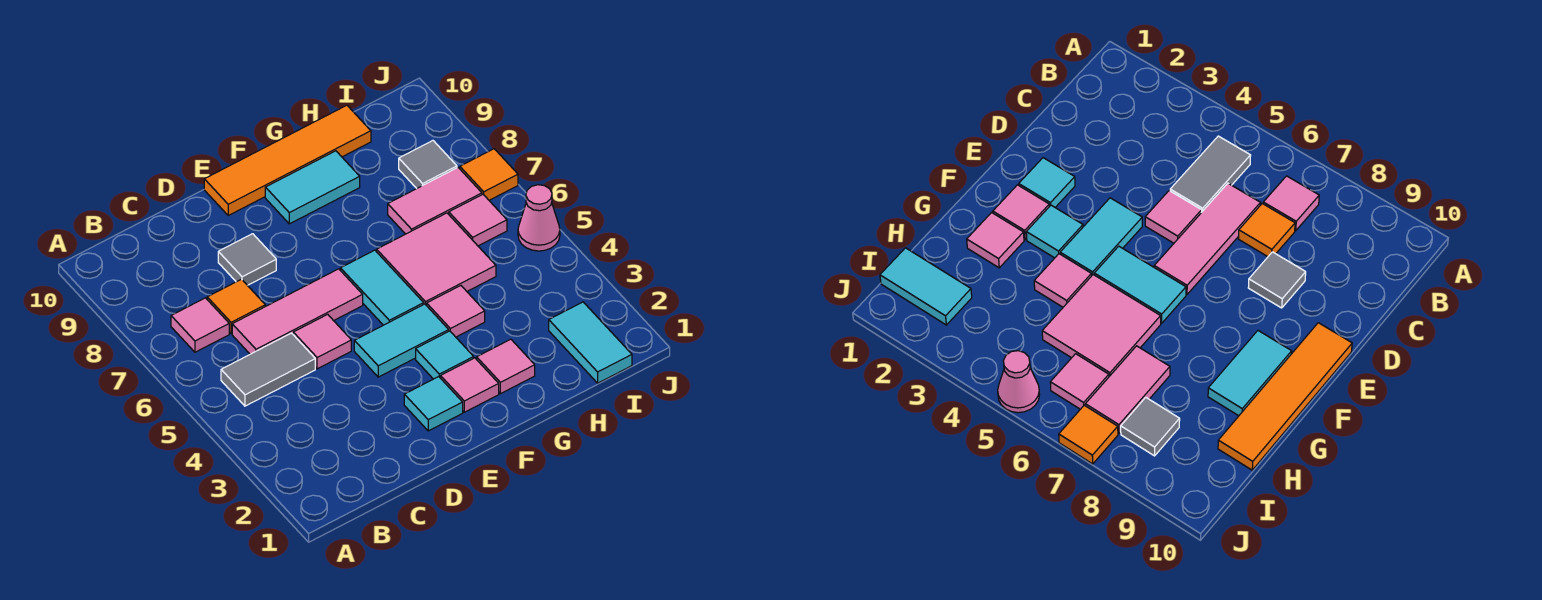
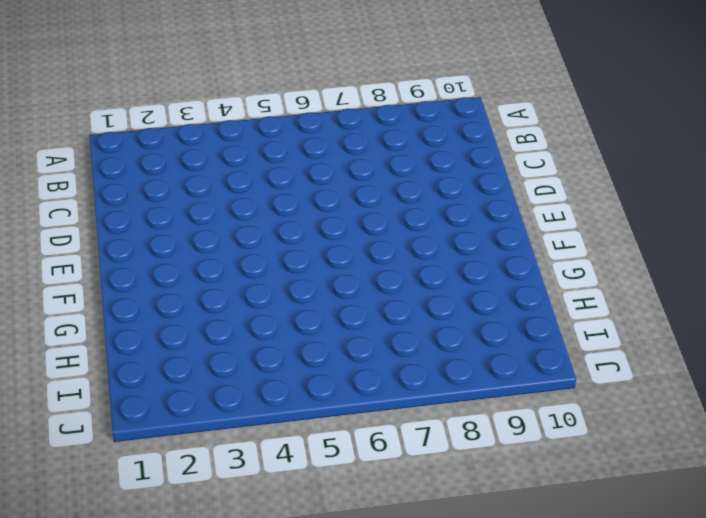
none -> grey 1x2 tile [221,333,315,406]
none -> pink 1x1 tile [171,298,229,352]
none -> pink 1x3 tile [232,269,363,354]

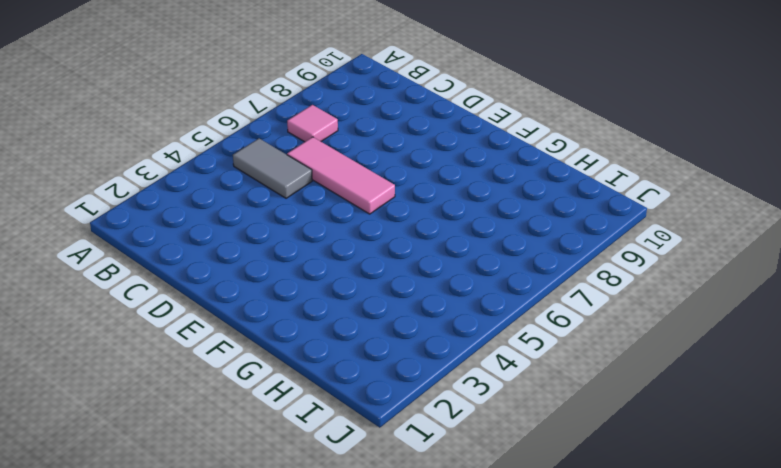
none -> orange 1x1 tile [207,279,265,334]
none -> pink 1x1 tile [293,314,351,369]
none -> grey 1x1 tile [218,234,276,285]

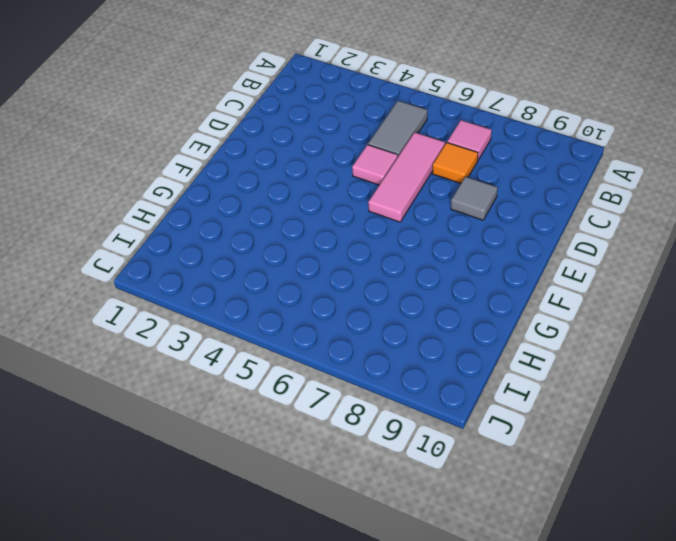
none -> cyan 1x1 tile [404,377,463,431]
none -> cyan 1x2 tile [354,304,449,377]
none -> orange 1x4 tile [204,105,371,215]

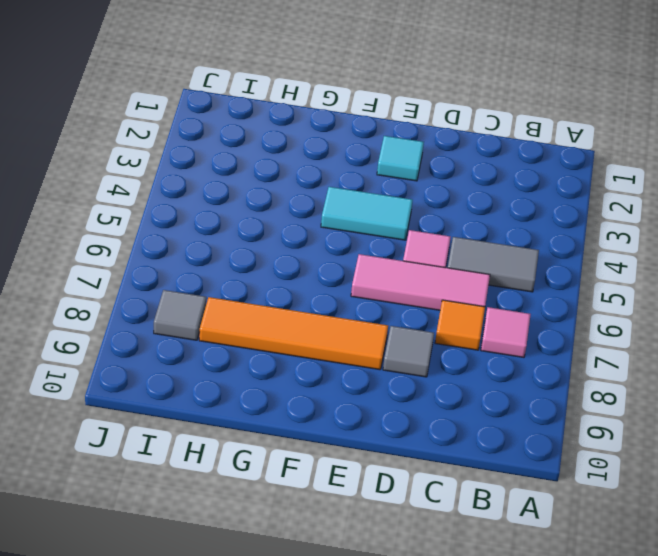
orange 1x4 tile [199,297,388,370] -> orange 1x4 tile moved to [204,105,371,215]
none -> pink 1x1 tile [441,358,499,412]
none -> cyan 1x1 tile [416,331,474,379]
none -> cyan 1x2 tile [341,250,424,325]

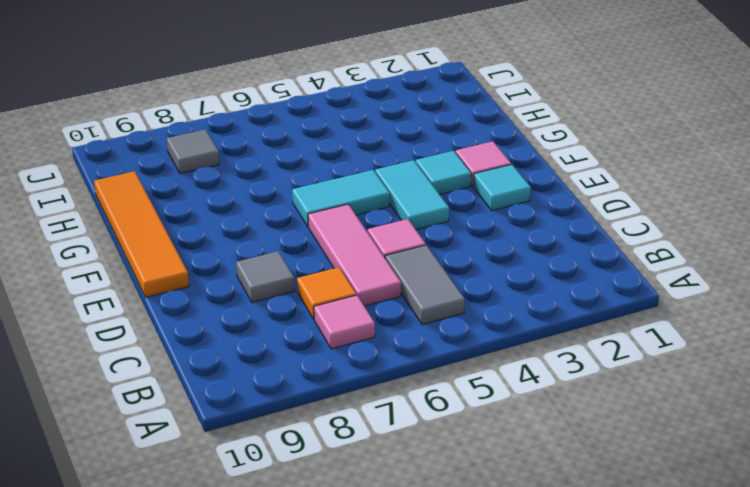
none -> cyan 1x2 tile [265,151,360,224]
none -> pink 1x1 tile [477,339,535,394]
none -> pink 1x1 tile [427,286,485,337]

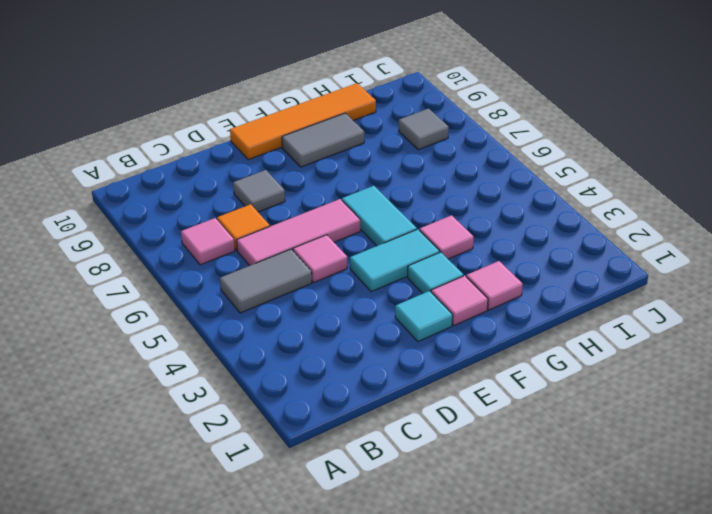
grey 1x2 tile [282,113,364,167] -> cyan 1x2 tile [265,151,360,224]
none -> pink 2x2 tile [377,213,496,306]
none -> pink 1x2 tile [388,168,482,234]
none -> cyan 1x2 tile [549,302,632,383]

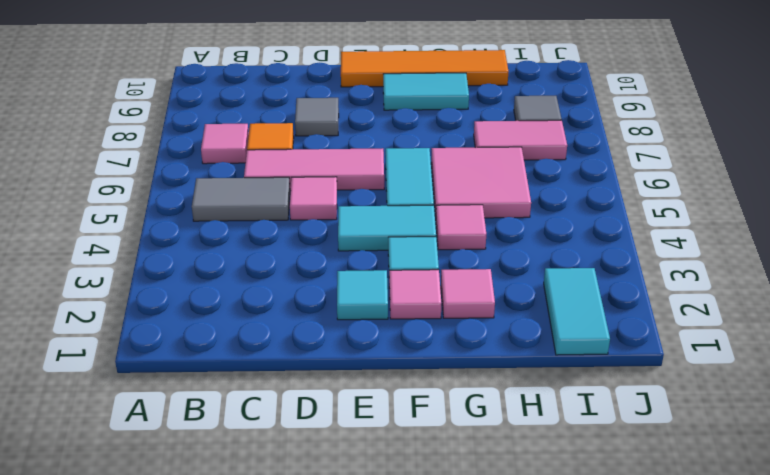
none -> pink 1x1 tile [449,194,507,246]
none -> pink 1x1 cone [518,185,560,251]
none -> orange 1x1 tile [460,149,518,200]

